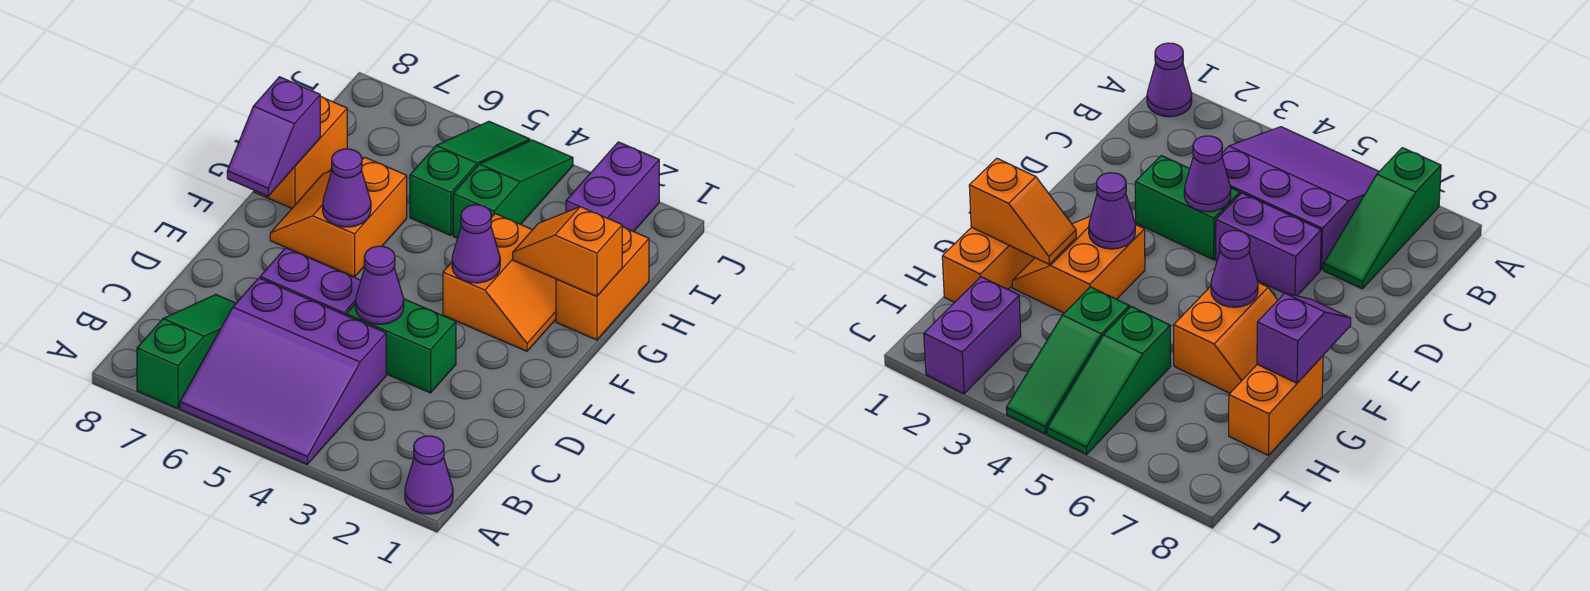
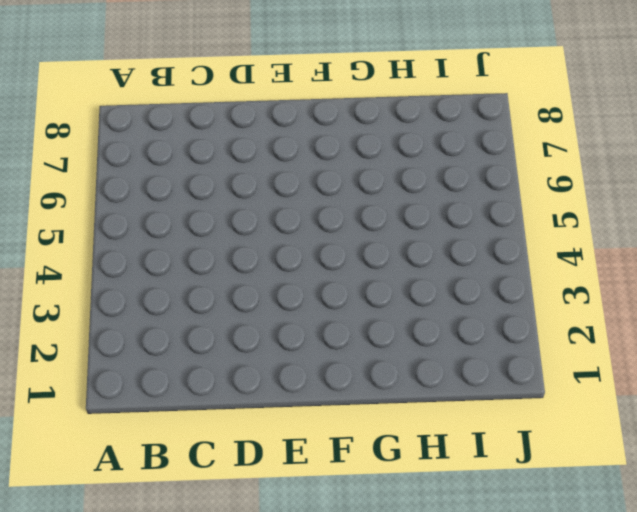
none -> purple 1x1 cone [405,436,453,514]
none -> purple 3x3 slope [180,278,386,464]
none -> green 1x3 slope [137,295,236,409]

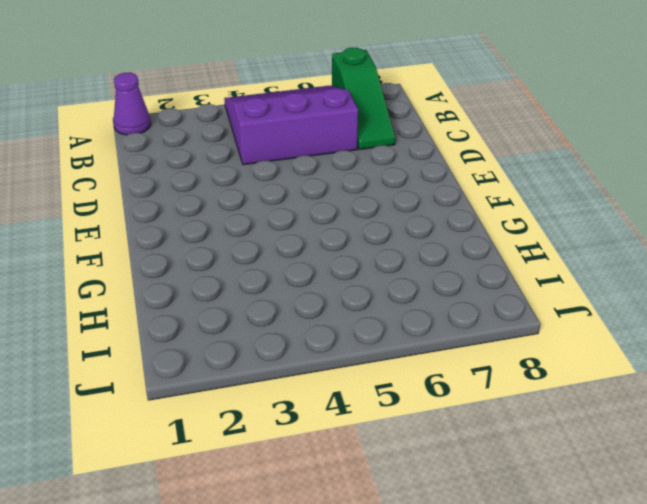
none -> green 1x2 brick [346,299,456,393]
none -> purple 1x2 brick [260,248,361,315]
none -> orange 2x2 slope [443,214,556,351]

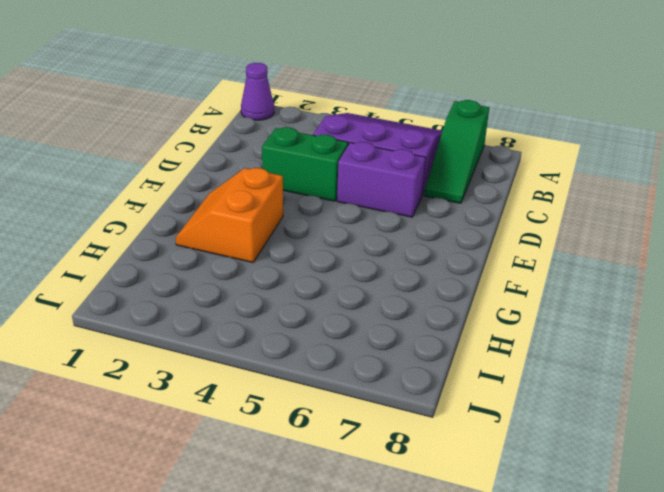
none -> orange 2x2 slope [270,157,407,277]
none -> orange 1x2 brick [556,227,649,340]
none -> orange 1x2 brick [254,96,347,208]

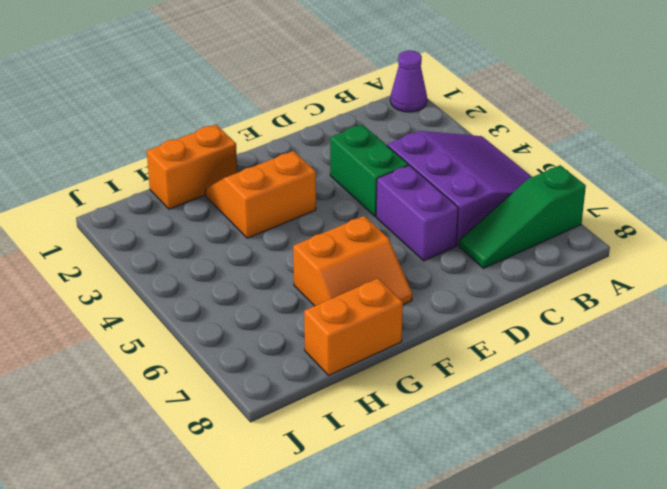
none -> green 1x3 slope [453,140,573,238]
none -> green 1x3 slope [410,121,530,235]
none -> purple 1x2 brick [566,142,659,232]

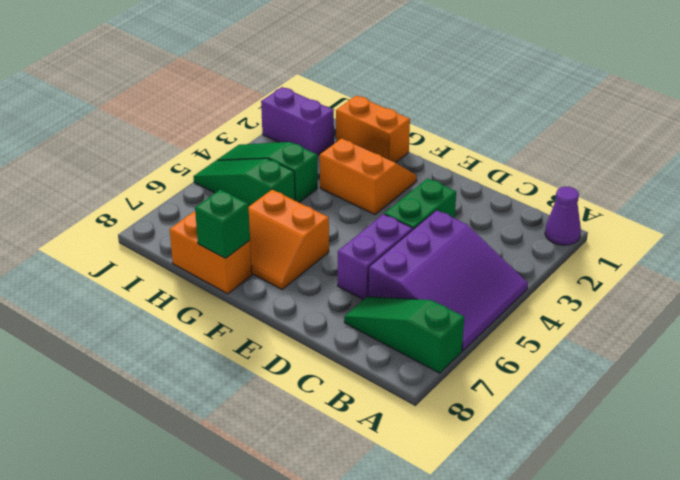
green 1x1 brick [195,190,250,258] -> purple 1x2 slope [227,77,320,196]
none -> purple 1x1 cone [356,246,404,324]
none -> purple 1x1 cone [452,205,500,283]
none -> purple 1x1 cone [323,149,371,227]

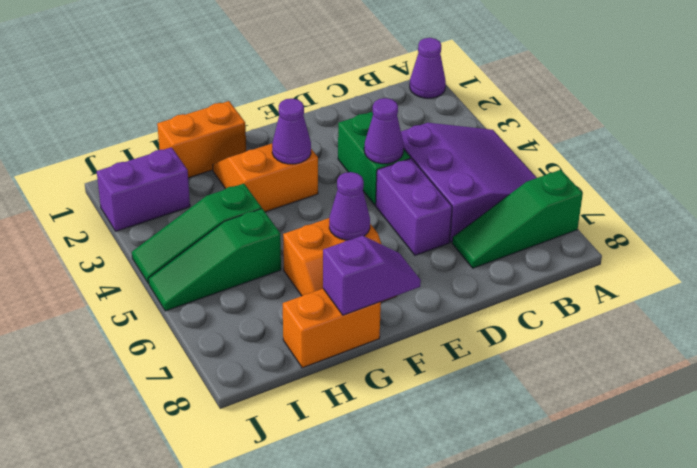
none -> orange 1x2 slope [513,207,622,296]

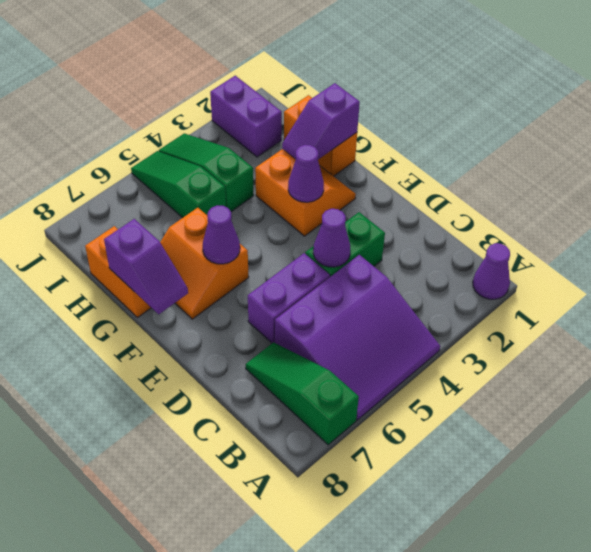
purple 1x2 slope [282,83,360,159] -> orange 1x2 slope [513,207,622,296]

